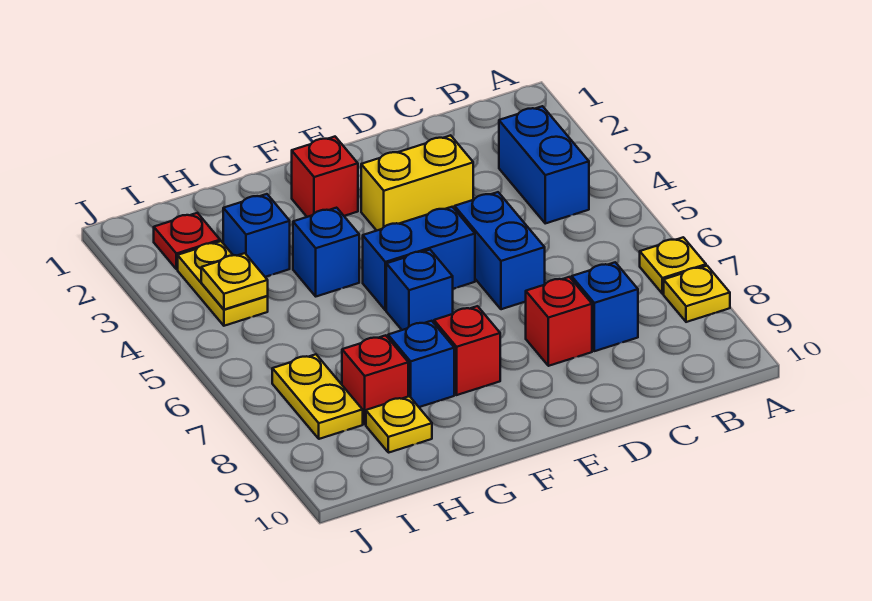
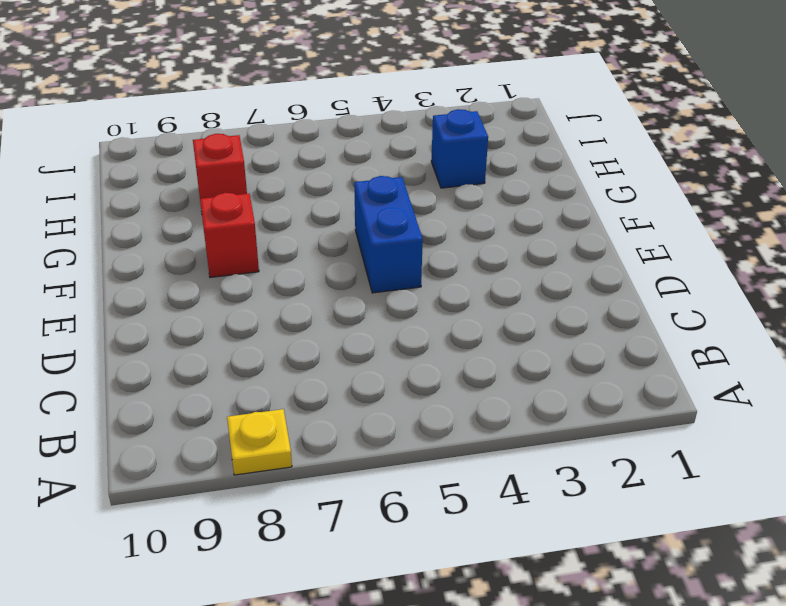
none -> yellow 1x1 plate [640,237,706,294]
none -> blue 1x2 brick [499,106,589,223]
none -> blue 1x1 brick [572,262,638,351]

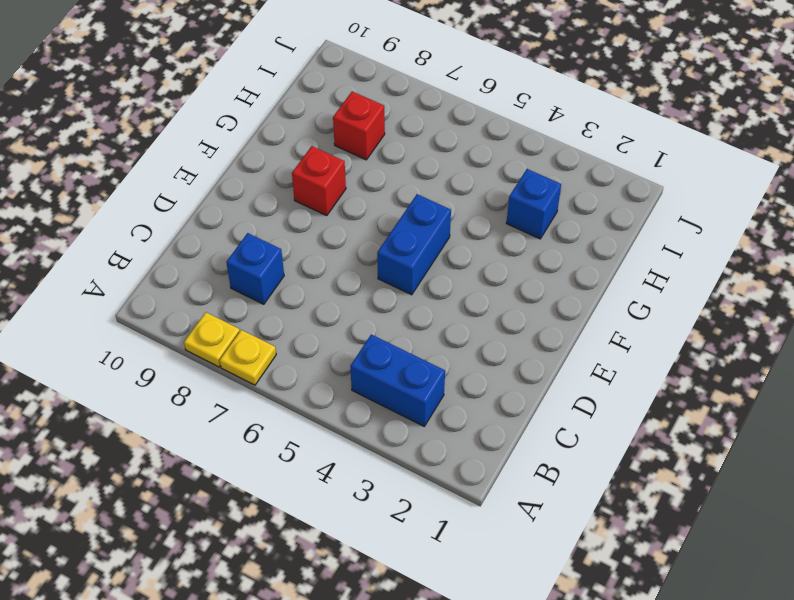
none -> yellow 1x2 brick [361,135,473,231]
none -> blue 1x2 brick [455,192,545,309]
none -> red 1x1 brick [526,277,592,366]

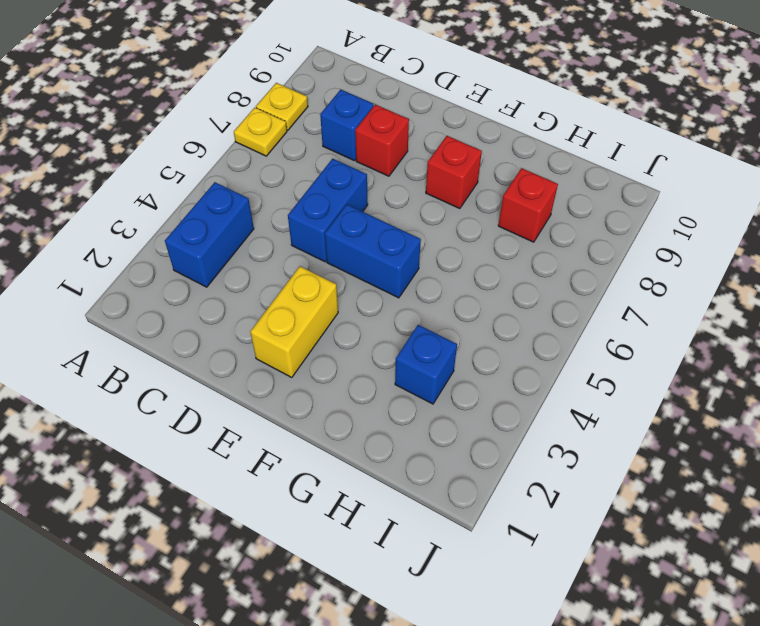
yellow 1x2 brick [250,266,338,377] -> yellow 1x2 brick turned to [361,135,473,231]
none -> red 1x1 brick [292,137,358,217]
none -> blue 1x1 brick [386,250,453,330]
none -> blue 1x1 brick [293,208,359,296]

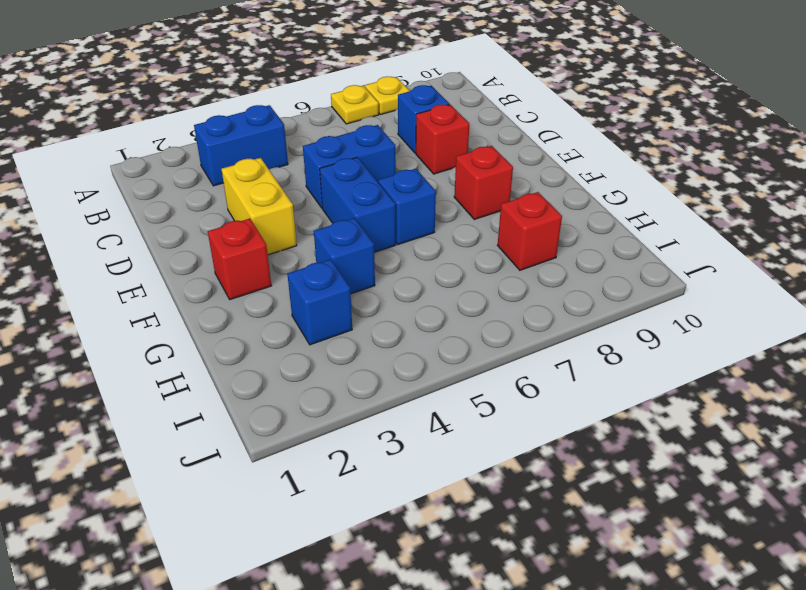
none -> blue 1x1 brick [388,321,454,407]
none -> yellow 1x1 plate [366,396,432,453]
none -> red 1x1 plate [154,213,220,269]

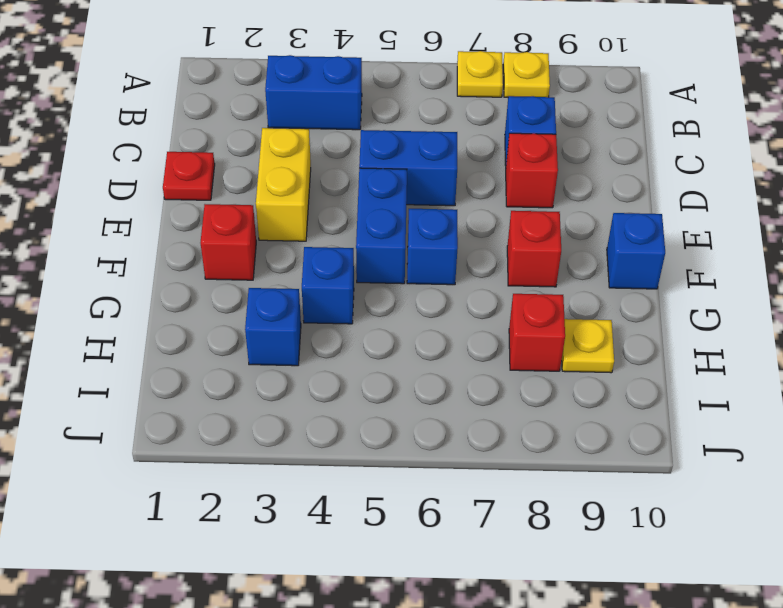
red 1x1 plate [163,152,215,200] -> red 1x1 plate moved to [154,213,220,269]
blue 1x1 brick [607,213,665,289] -> blue 1x1 brick moved to [388,321,454,407]
none -> yellow 1x2 plate [178,241,268,326]
none -> yellow 1x2 plate [272,354,363,439]
none -> yellow 1x1 plate [201,253,268,310]

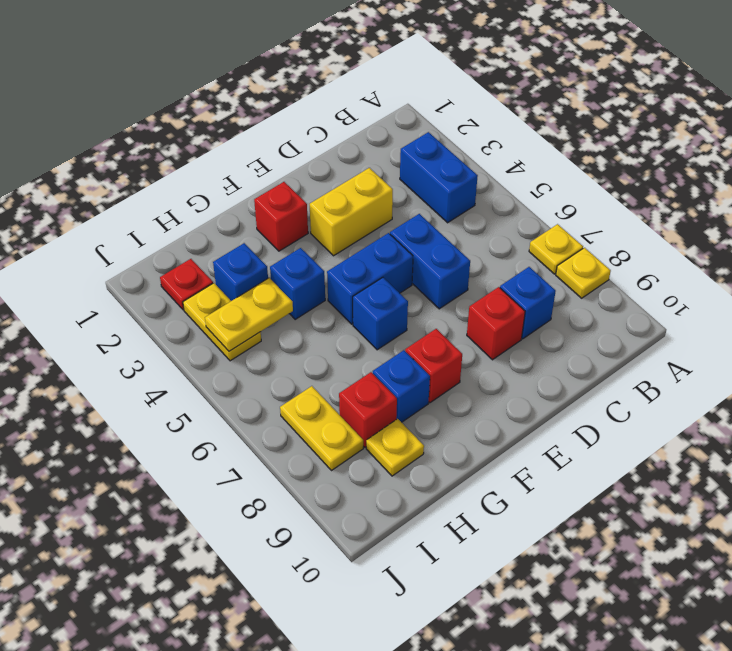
yellow 1x2 plate [205,278,293,351] -> yellow 1x1 plate [201,253,268,310]

